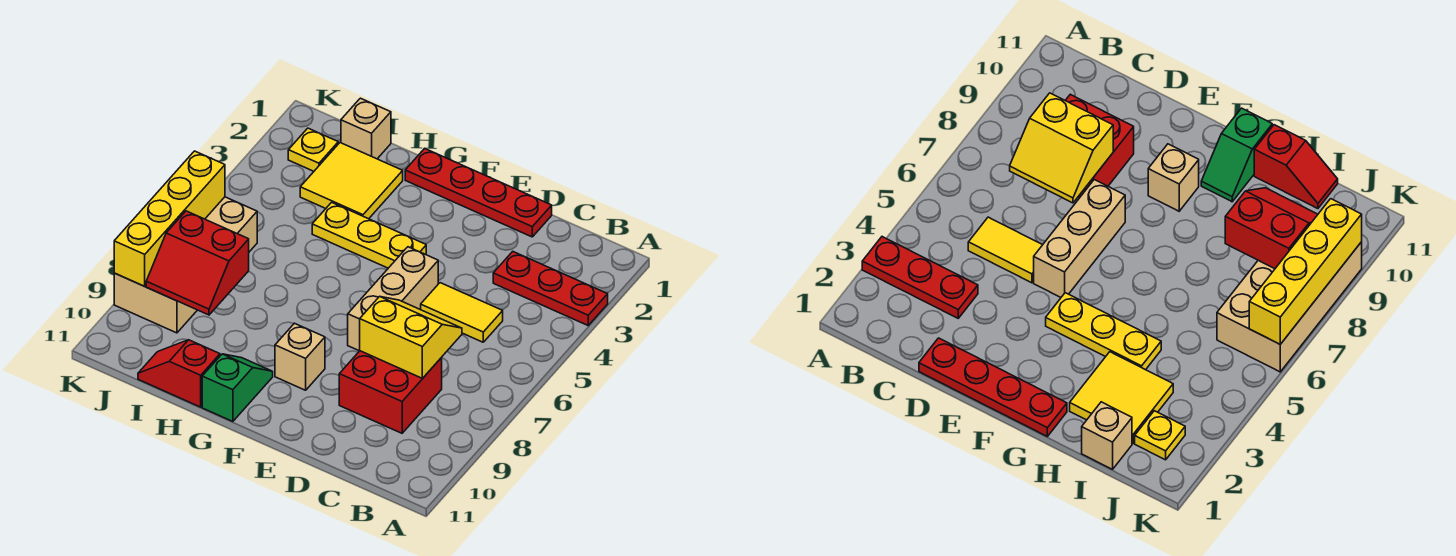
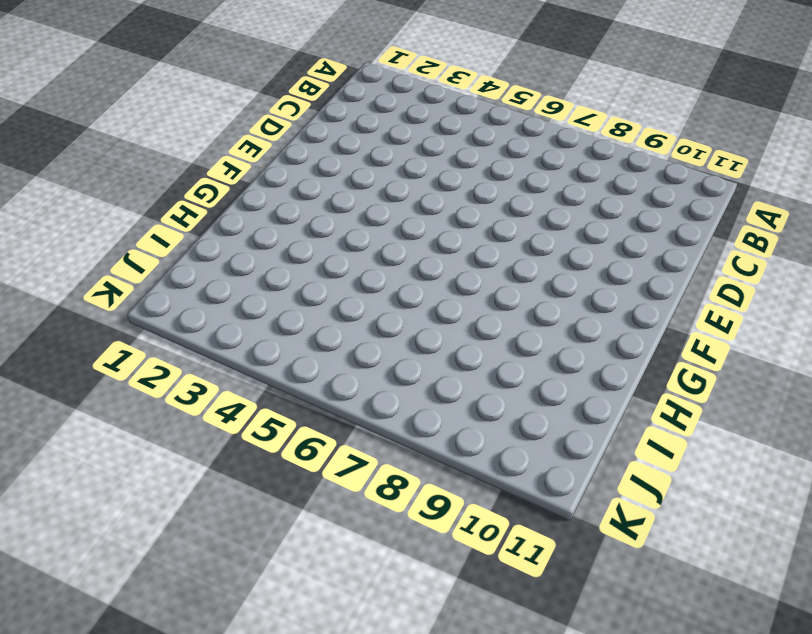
none -> red 1x3 plate [493,252,608,325]
none -> yellow 1x2 tile [421,283,503,342]
none -> red 2x2 brick [339,351,442,433]

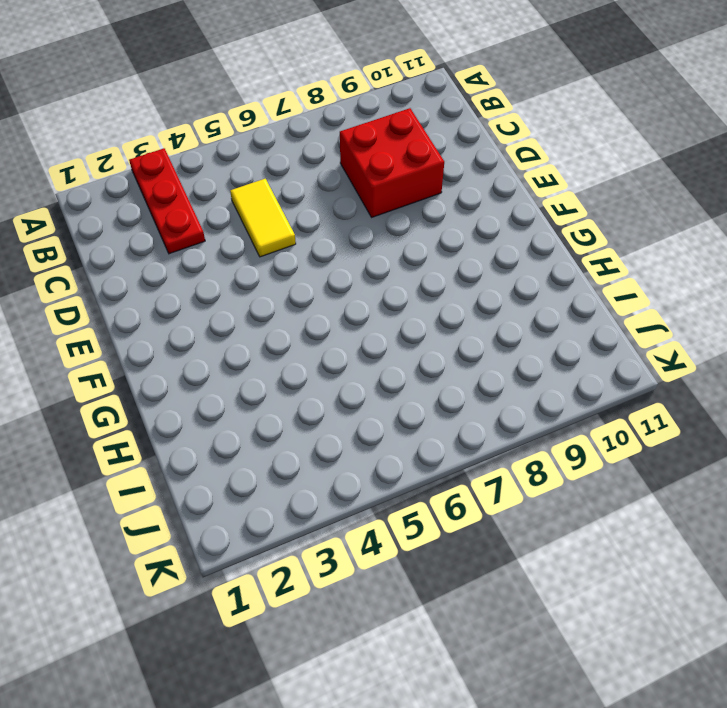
none -> red 1x4 plate [405,148,552,237]
none -> tan 1x3 brick [348,247,438,351]
none -> yellow 1x3 plate [312,202,426,268]

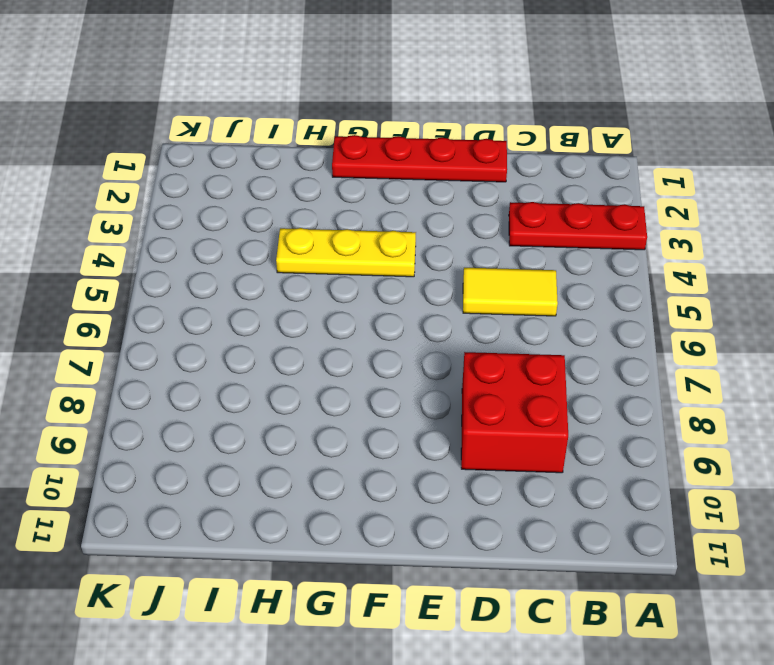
none -> tan 1x3 brick [348,247,438,351]
none -> tan 1x1 brick [275,323,325,390]
none -> green 1x2 slope [202,354,273,422]

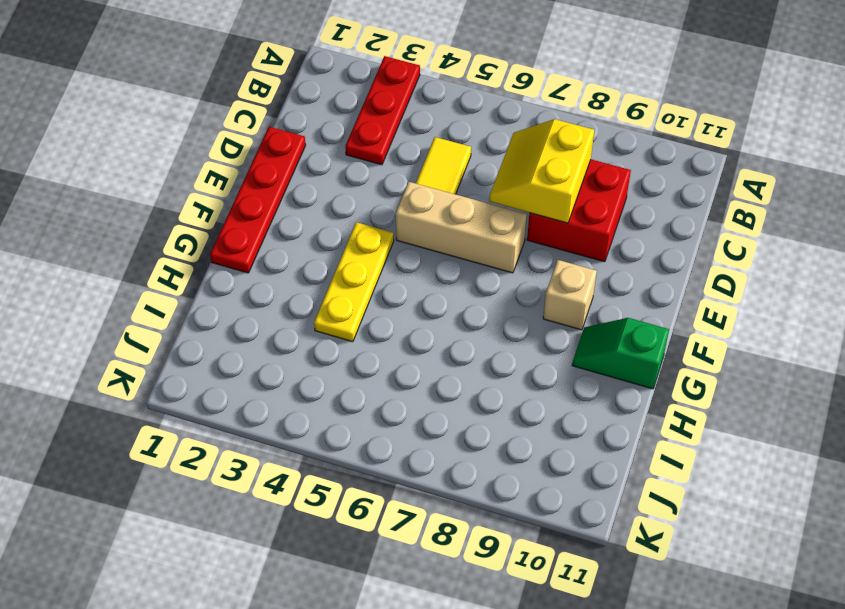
none -> yellow 2x2 tile [300,143,403,219]
none -> red 1x2 slope [138,340,220,407]
none -> tan 1x1 brick [341,98,391,159]

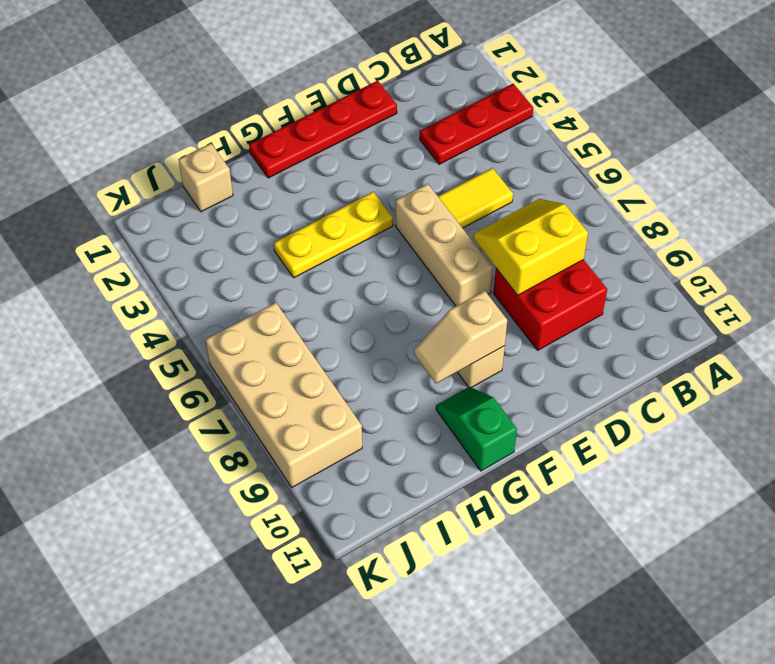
tan 1x2 slope [414,291,507,383] -> none
none -> yellow 2x2 tile [300,143,403,219]
none -> red 1x2 slope [138,340,220,407]
none -> yellow 1x1 plate [288,128,338,171]

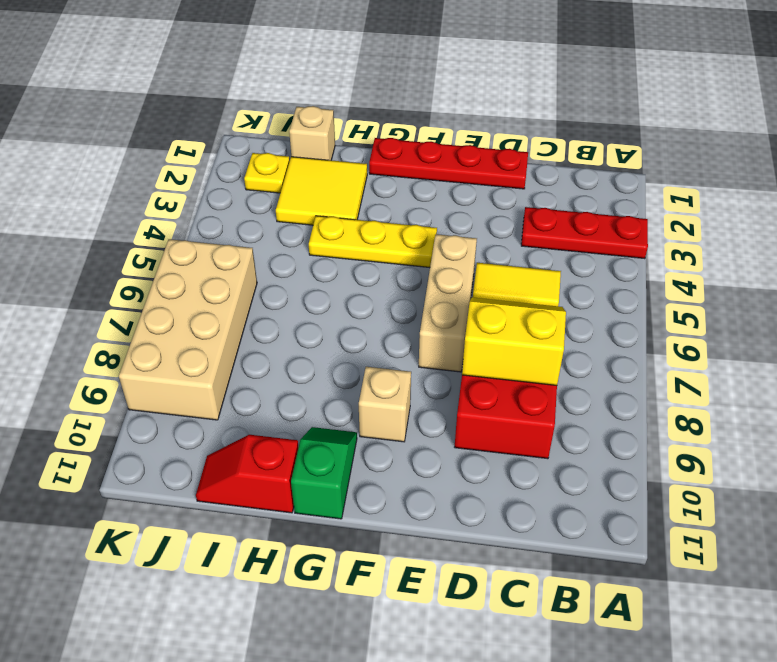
none -> red 2x2 slope [146,211,249,315]
none -> yellow 1x4 brick [114,151,225,286]

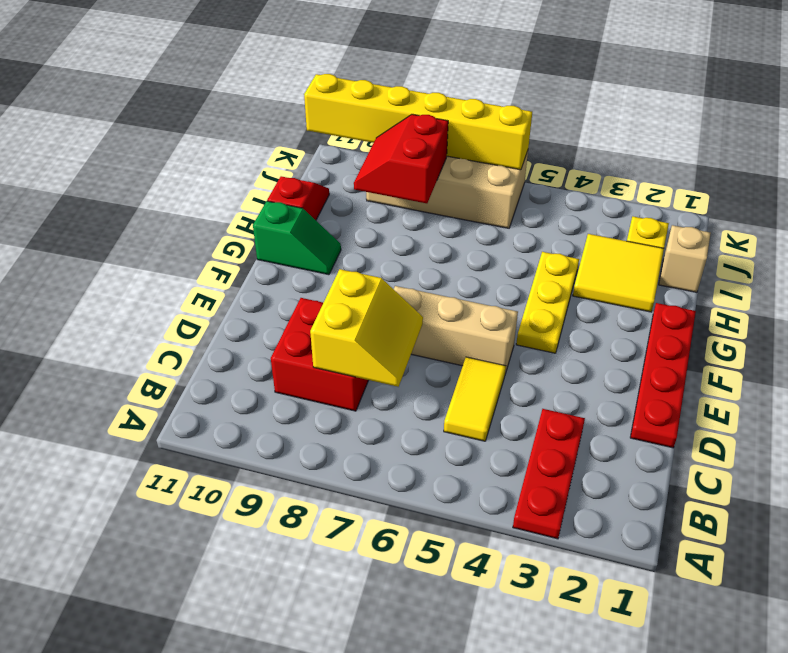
yellow 1x6 brick [304,74,532,170] -> yellow 1x4 brick [114,151,225,286]
none -> tan 1x1 brick [275,323,325,390]

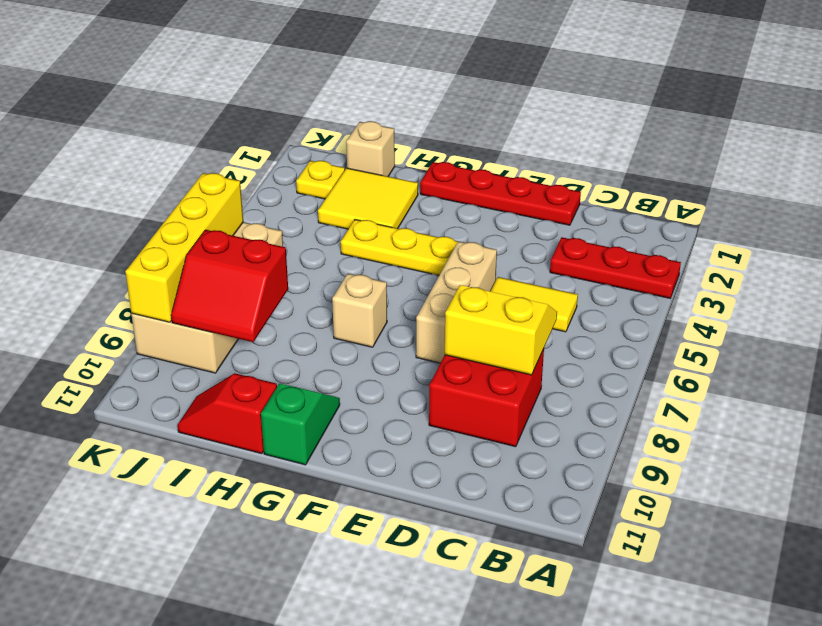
tan 1x1 brick [332,274,387,347] -> tan 1x1 brick moved to [275,323,325,390]

